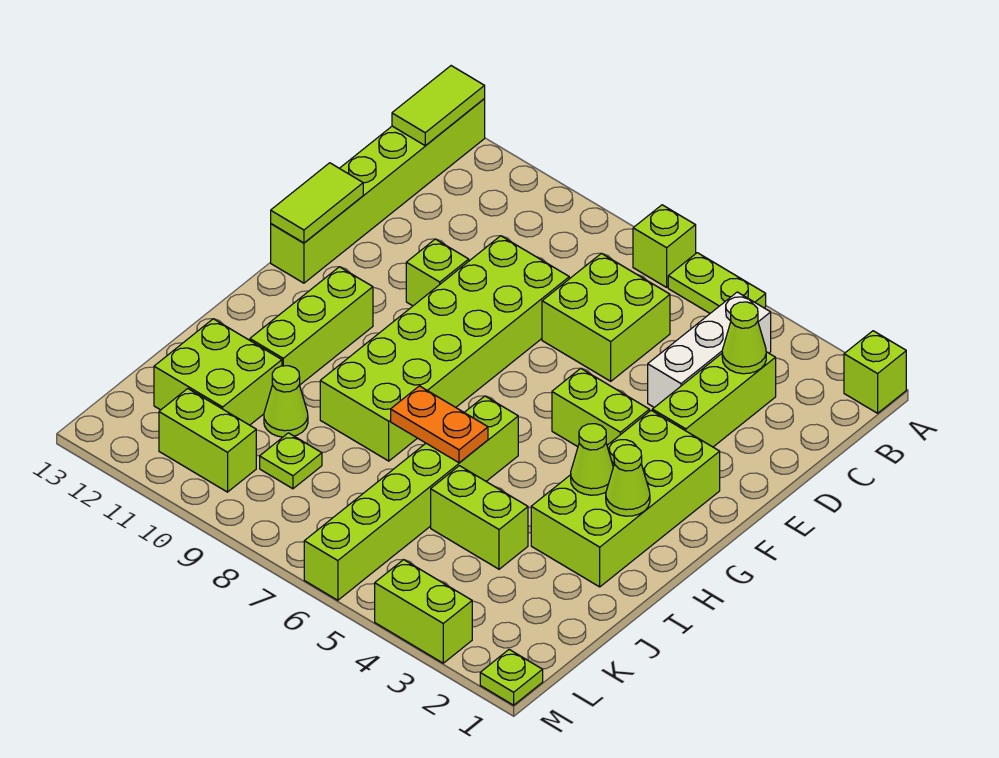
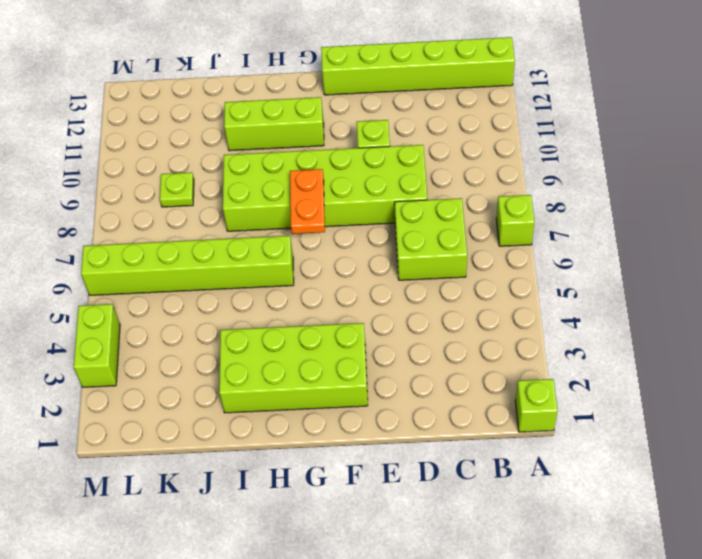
orange 1x2 plate [290,169,325,234] -> orange 1x2 plate moved to [391,386,488,463]
none -> lime 1x2 plate [668,253,766,313]
none -> white 1x3 brick [648,292,771,407]
none -> lime 1x3 brick [652,352,776,447]

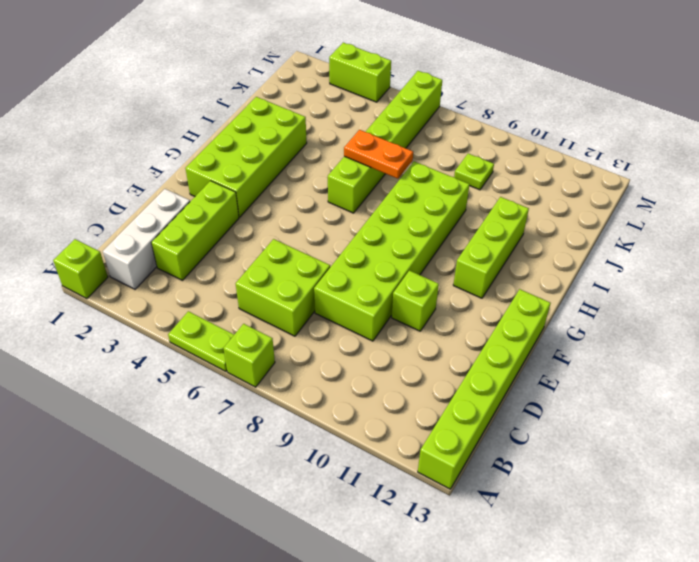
white 1x3 brick [103,189,190,289] -> white 1x3 brick moved to [648,292,771,407]
none -> lime 1x2 brick [552,368,649,447]
none -> lime 1x2 brick [431,466,528,569]
none -> lime 1x1 cone [264,366,308,437]

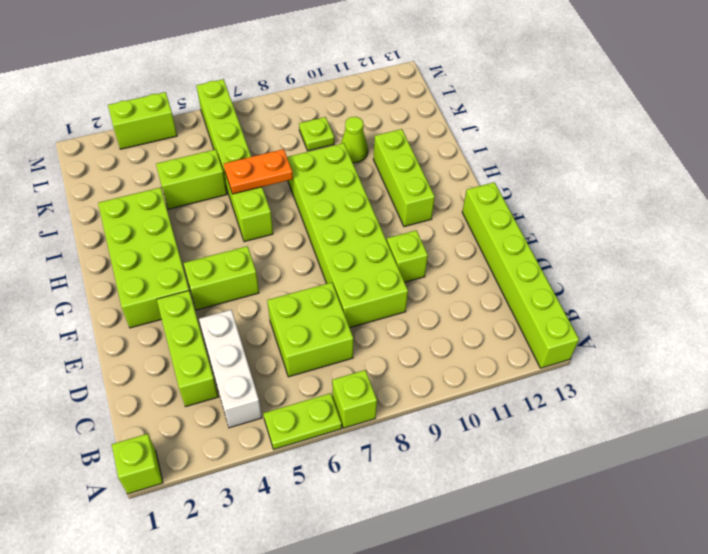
none -> lime 2x2 brick [154,319,282,425]
none -> lime 1x2 brick [159,389,256,492]
none -> lime 1x1 plate [480,650,543,705]

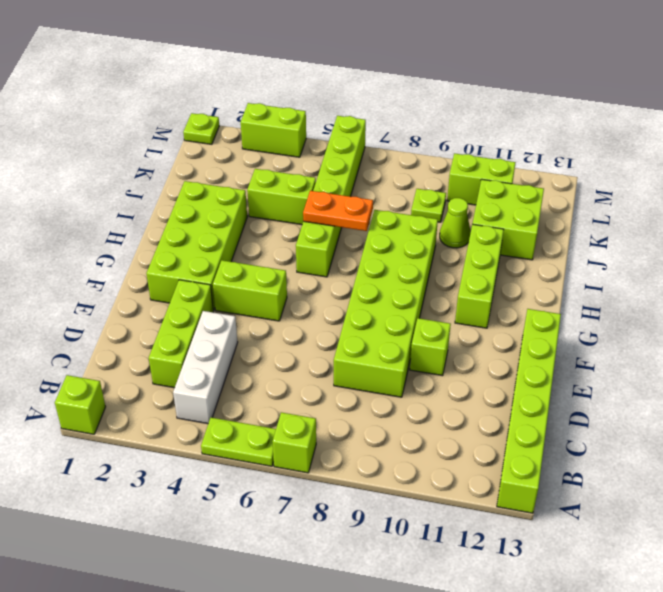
none -> lime 2x2 brick [542,253,670,381]
none -> lime 1x2 tile [392,66,485,145]
none -> lime 1x1 cone [722,302,766,374]

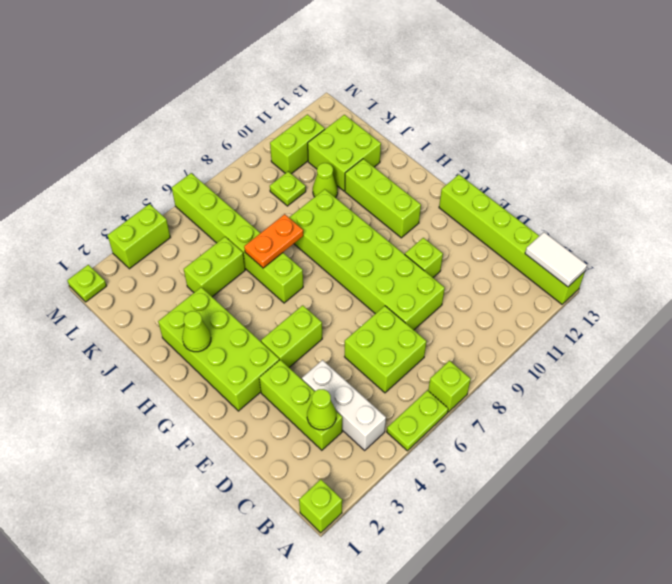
white 1x2 tile [525,232,587,287] -> lime 1x2 tile [392,66,485,145]
none -> lime 1x2 tile [271,163,363,243]
none -> lime 1x1 cone [571,424,613,495]

